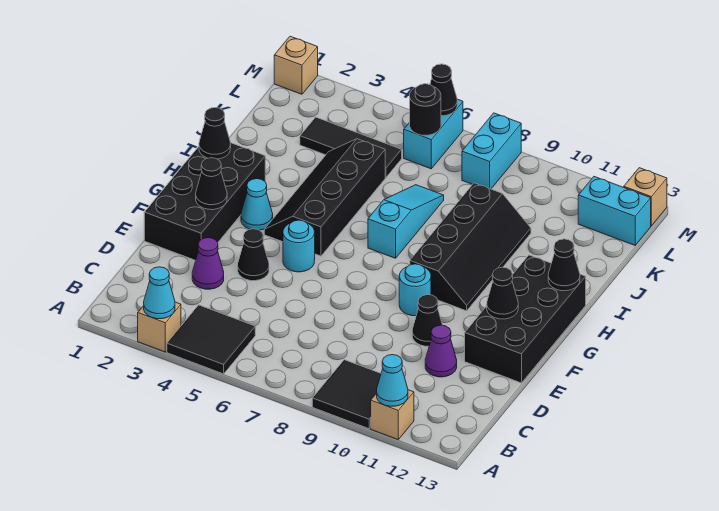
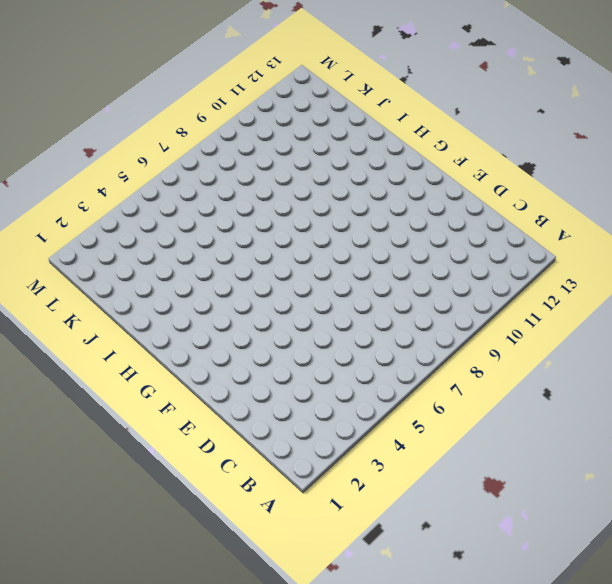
none -> tan 1x1 brick [138,302,181,352]
none -> black 2x2 tile [167,305,255,374]
none -> black 2x2 tile [312,360,381,429]
none -> tan 1x1 brick [371,390,414,439]

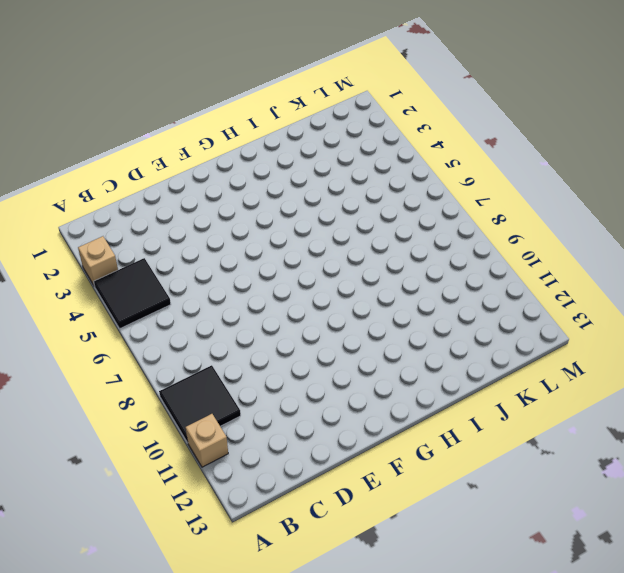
none -> purple 1x1 cone [192,238,224,289]
none -> purple 1x1 cone [425,325,457,377]
none -> black 2x4 brick [144,143,265,260]
none -> black 1x1 cone [238,229,269,281]

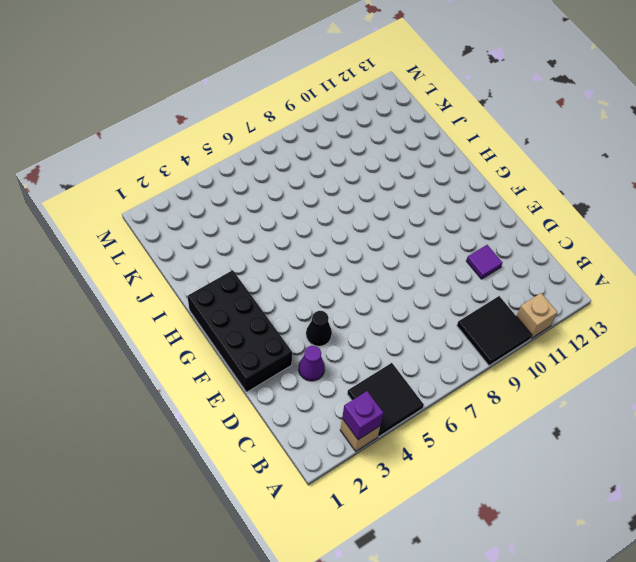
purple 1x1 brick [342,391,383,440] -> cyan 1x1 cone [144,267,175,319]
purple 1x1 tile [466,245,503,279] -> purple 1x1 cone [425,325,457,377]
none -> black 1x1 cone [412,295,442,346]
none -> black 2x4 brick [465,255,586,383]
none -> cyan 1x1 round brick [283,220,315,272]
none -> cyan 1x1 round brick [399,264,431,316]

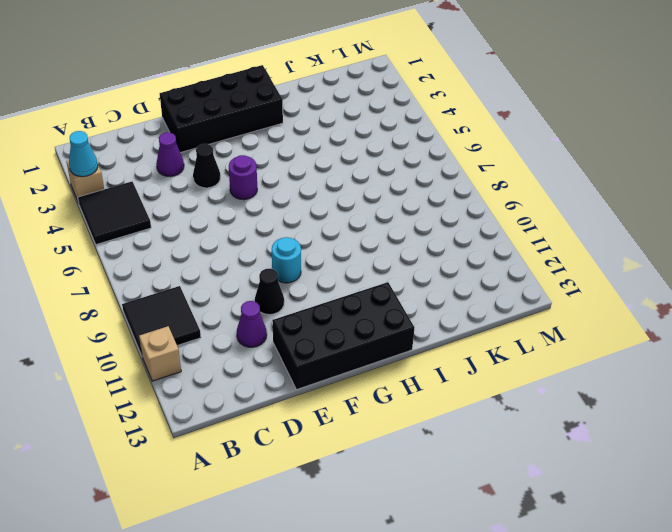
purple 1x1 round brick [229,155,257,200] -> cyan 1x1 round brick [283,220,315,272]
none -> cyan 1x1 cone [241,179,273,230]
none -> black 2x4 slope [264,139,385,256]
none -> black 2x4 slope [410,183,531,311]
none -> cyan 1x3 slope [368,185,444,258]

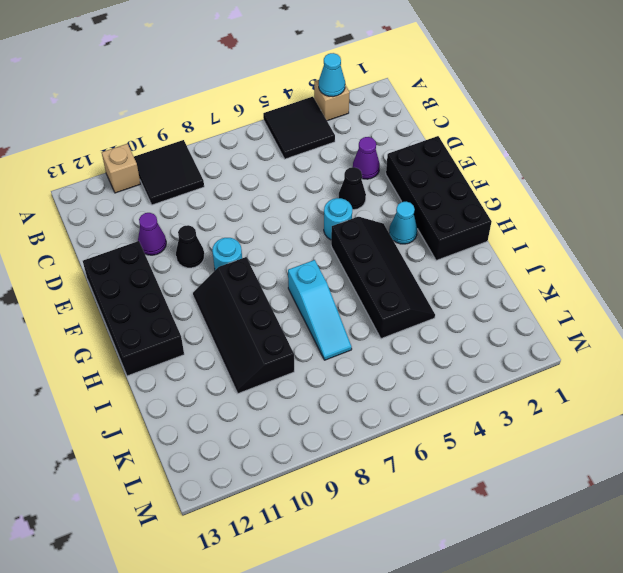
none -> black 1x3 tile [300,117,402,177]
none -> cyan 1x2 brick [404,99,463,169]
none -> cyan 1x2 brick [462,113,521,189]
none -> cyan 1x2 brick [578,177,651,245]

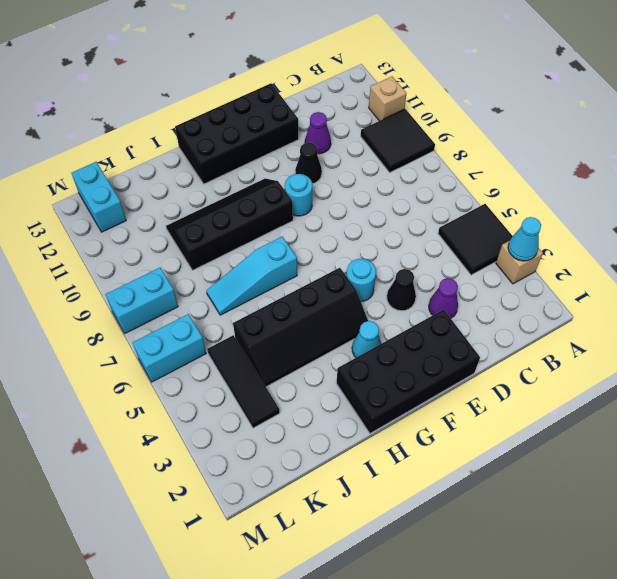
none -> tan 1x1 brick [274,36,318,94]
none -> tan 1x1 brick [624,168,667,226]
none -> cyan 1x1 cone [377,355,408,406]
none -> black 1x1 cone [196,158,227,210]

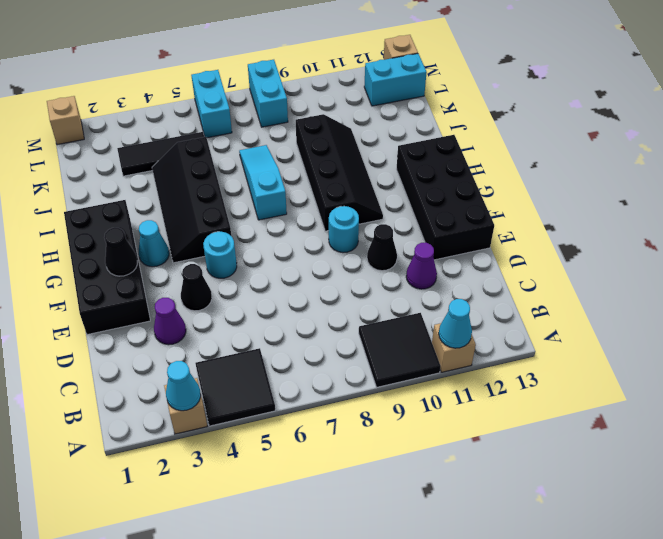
none -> black 1x1 cone [487,267,518,319]
none -> black 1x1 cone [199,108,231,159]
none -> black 1x1 cone [548,239,580,291]
none -> black 1x1 round brick [410,84,441,135]

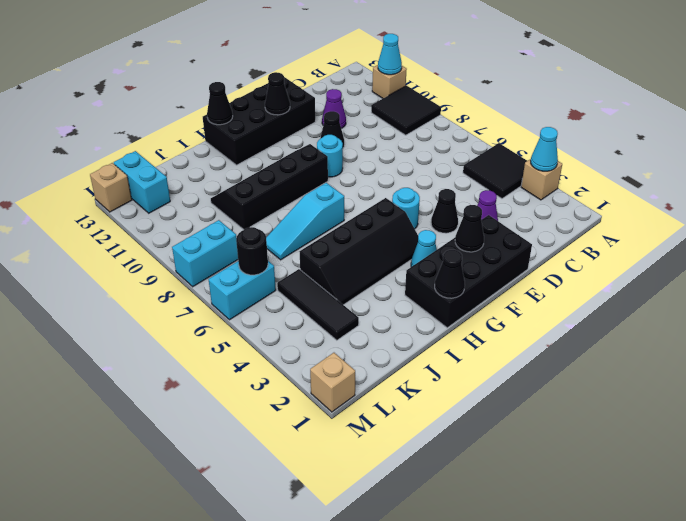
none -> black 1x1 cone [430,64,457,116]

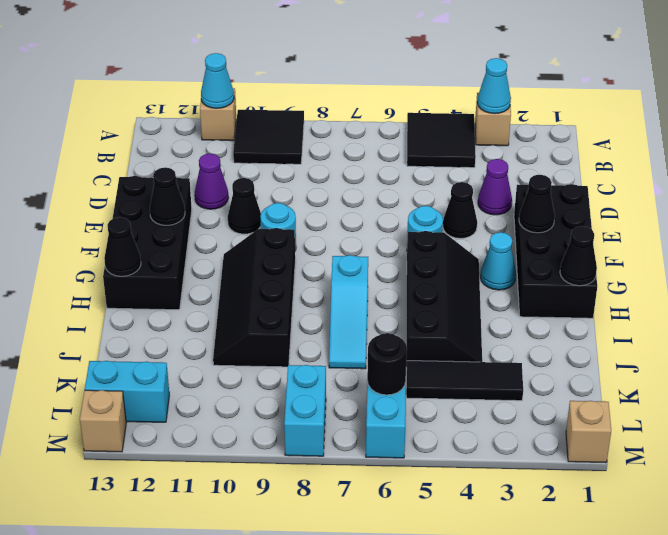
none -> black 1x1 cone [430,64,457,116]

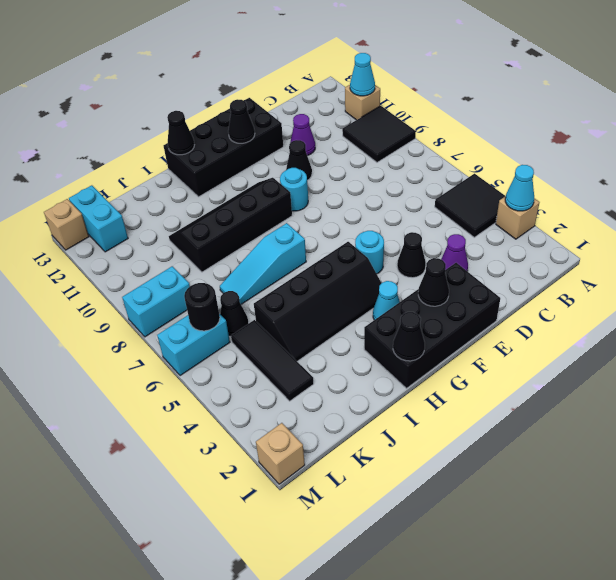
black 1x1 cone [220,291,249,337] -> black 1x1 cone moved to [430,64,457,116]

